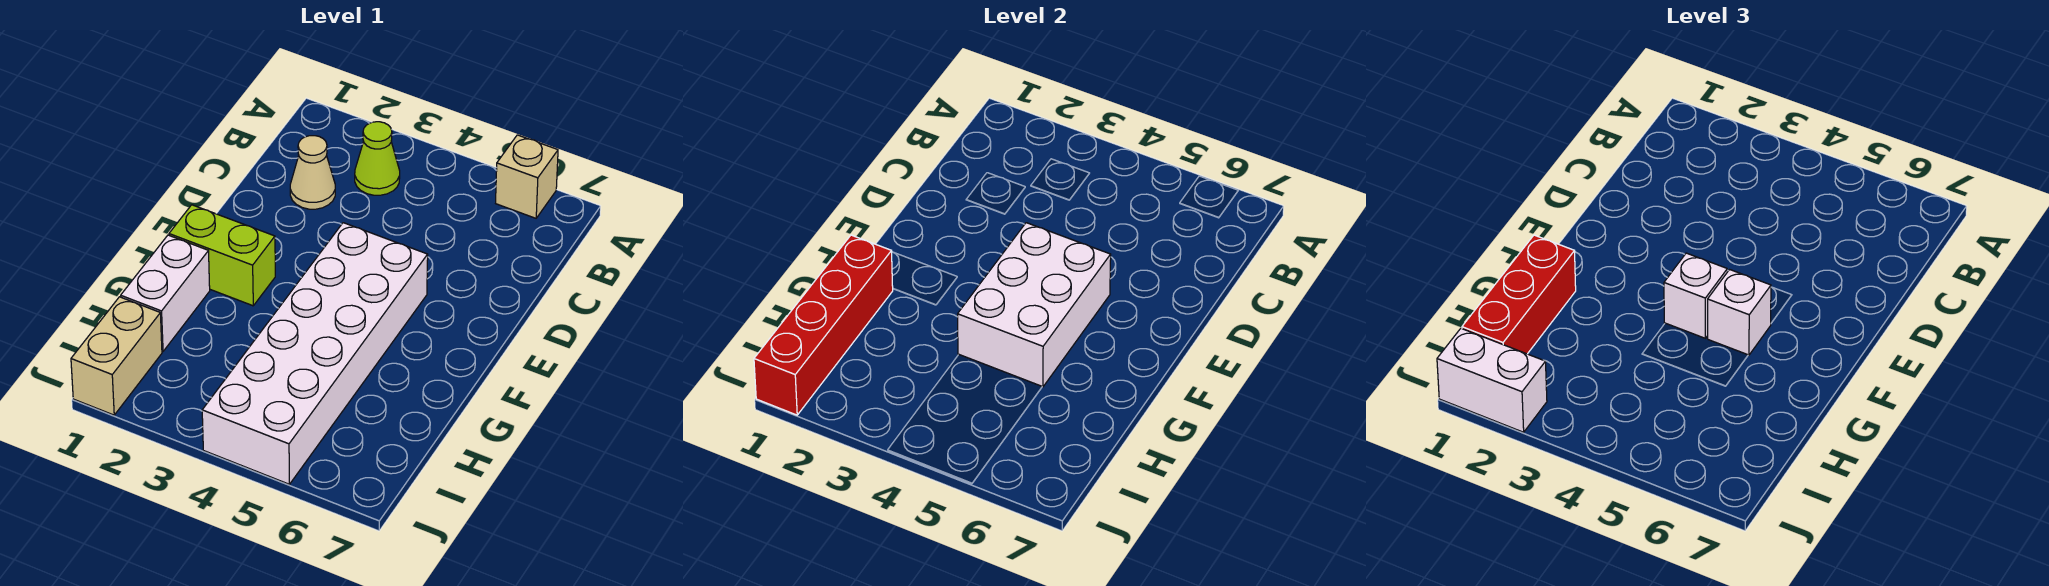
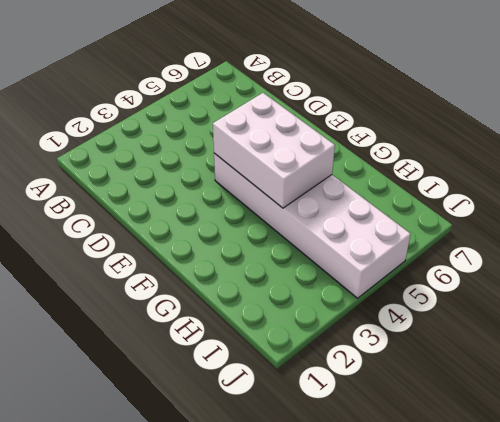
none -> tan 1x1 brick [496,135,558,218]
none -> lime 1x1 cone [355,122,400,195]
none -> tan 1x1 cone [290,136,335,209]

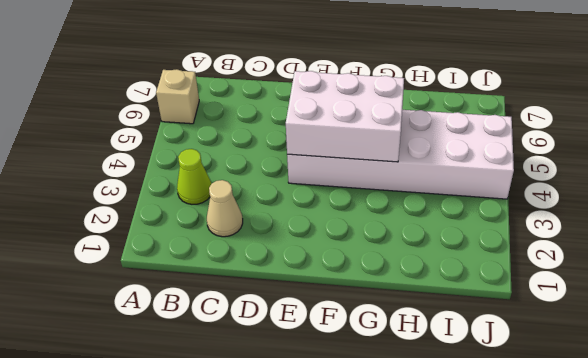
none -> lime 1x2 brick [169,205,275,306]
none -> white 1x2 brick [121,235,210,351]
none -> tan 1x2 brick [71,297,162,415]

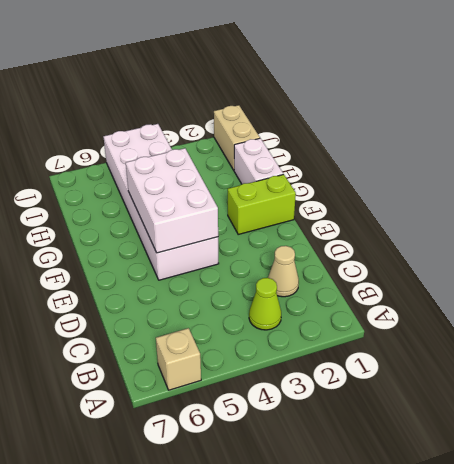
none -> red 1x4 brick [754,235,893,415]
none -> white 1x1 brick [1664,253,1727,338]
none -> white 1x1 brick [1708,270,1771,355]

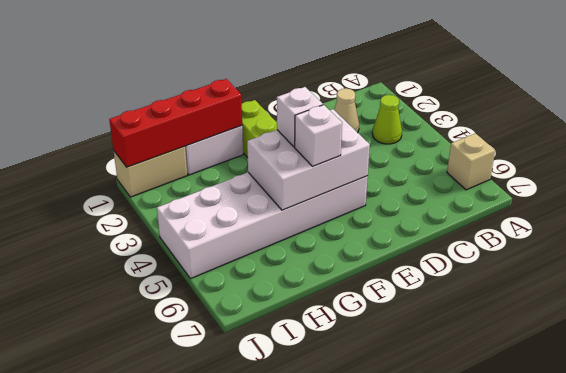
none -> red 1x3 brick [1462,235,1576,354]
none -> white 1x2 brick [1437,328,1547,432]

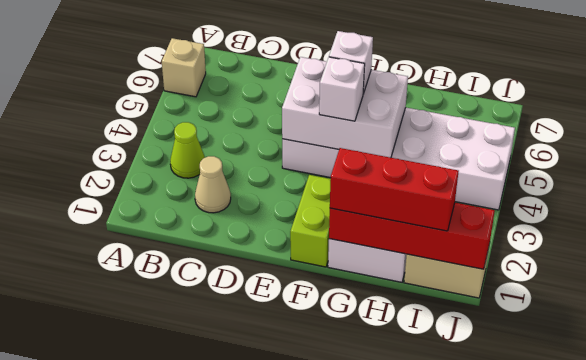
none -> white 1x2 brick [1437,328,1547,432]

